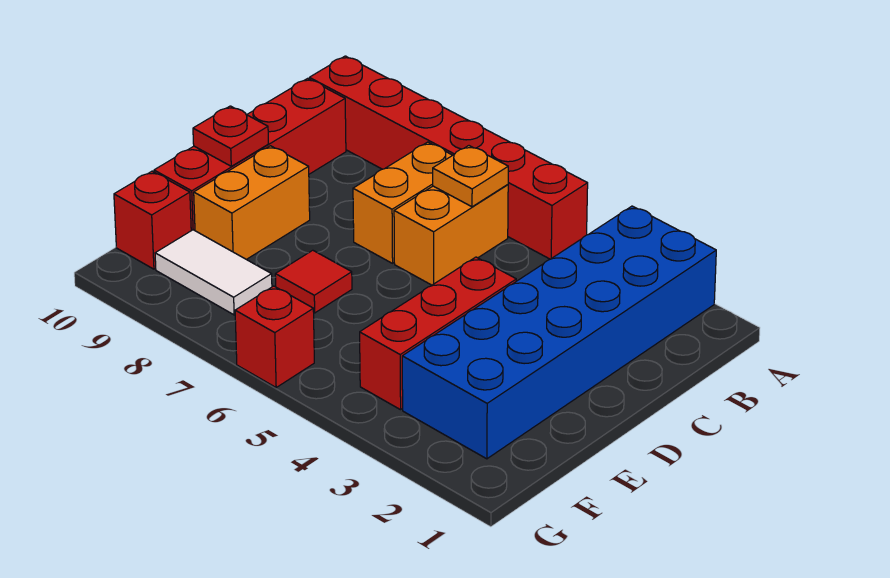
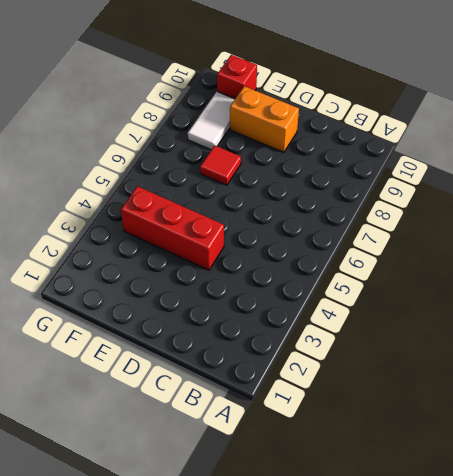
none -> blue 2x6 brick [402,206,716,459]
none -> red 1x6 brick [309,56,588,259]
none -> orange 1x2 brick [394,185,508,285]

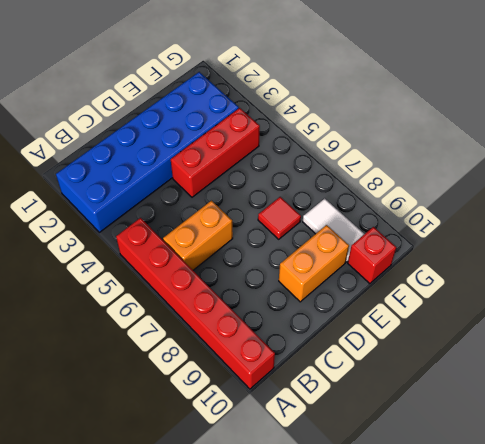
none -> orange 1x2 brick [353,142,453,263]
none -> red 1x4 brick [154,79,346,231]
none -> red 1x1 brick [235,286,314,387]

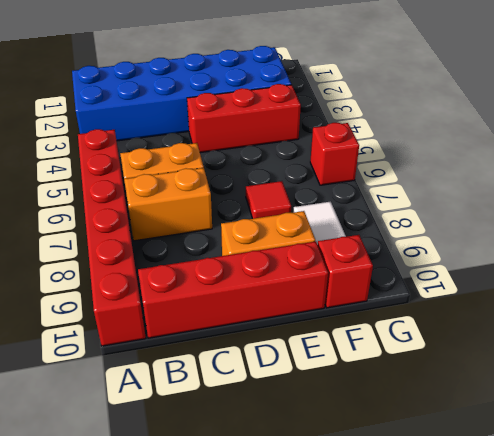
none -> orange 1x1 plate [433,146,508,207]
none -> red 1x1 plate [193,106,269,166]

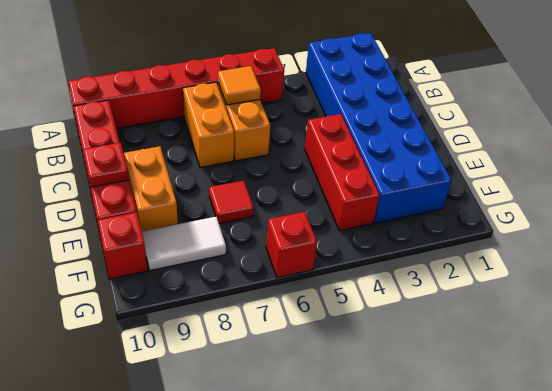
orange 1x1 tile [218,66,261,105] -> orange 1x1 plate [433,146,508,207]

